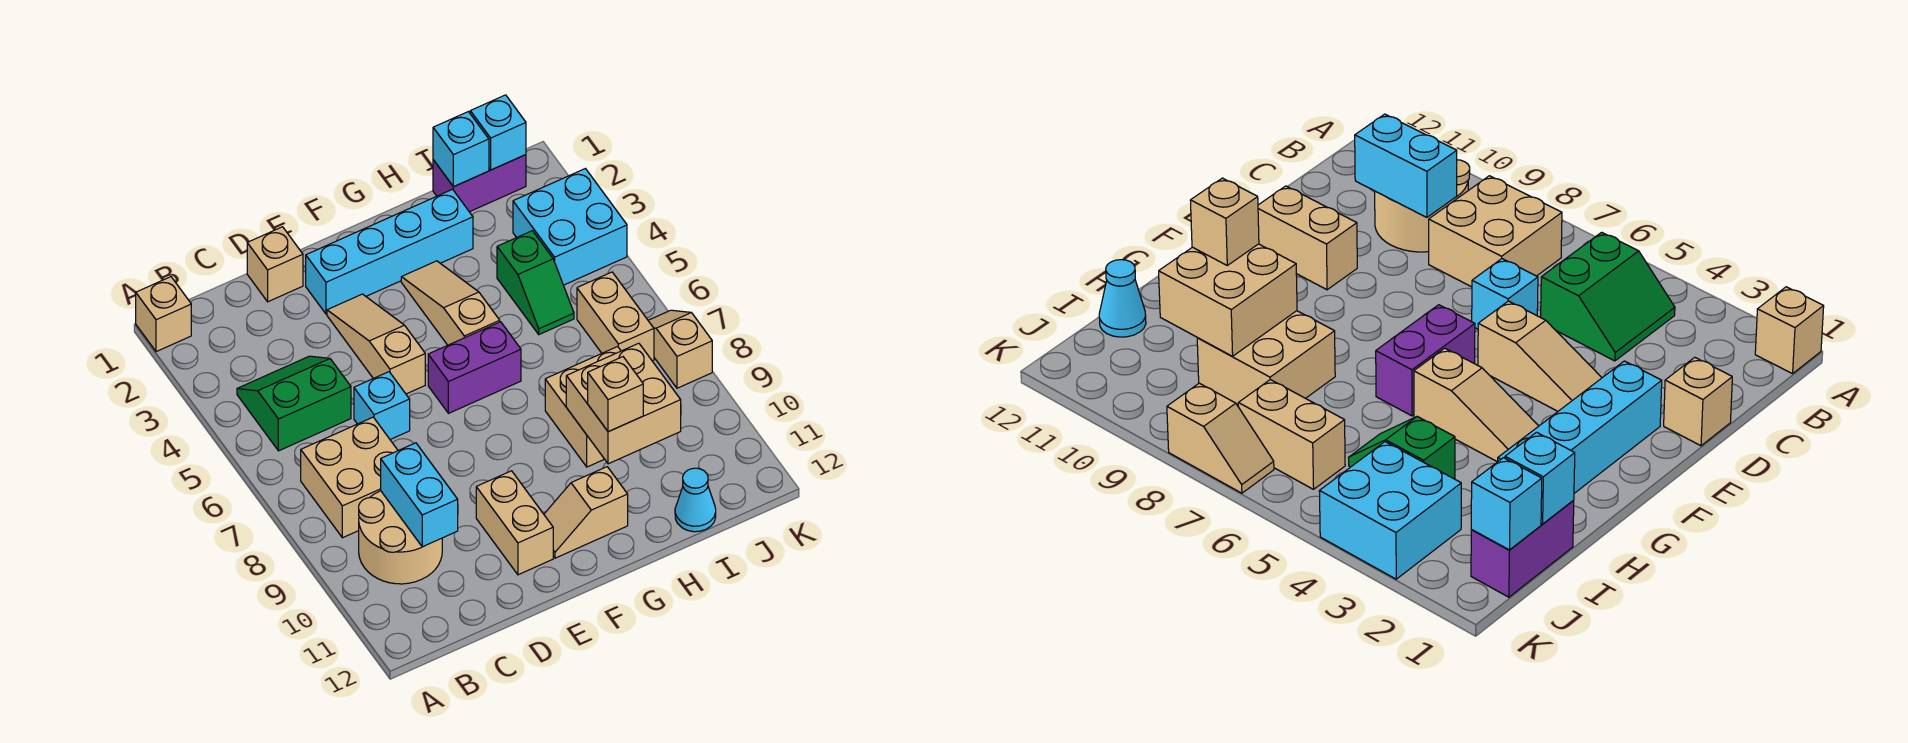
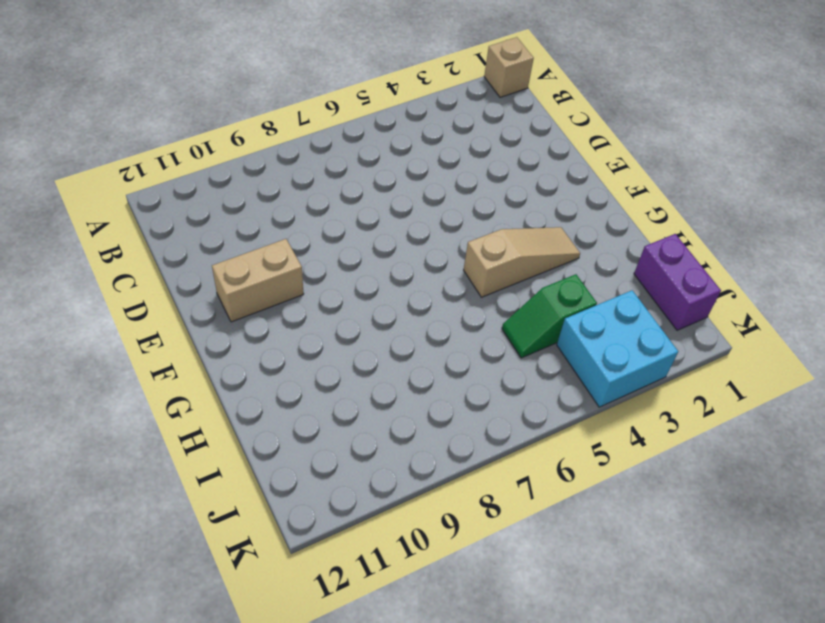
none -> green 2x2 slope [237,356,351,451]
none -> tan 2x2 brick [301,417,398,538]
none -> tan 2x2 round brick [359,491,442,584]

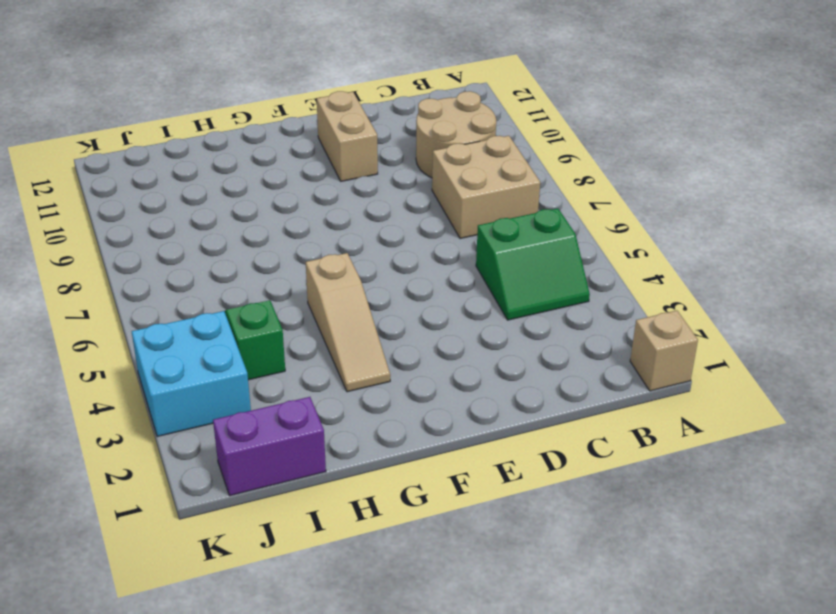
none -> tan 1x1 brick [247,227,303,302]
none -> cyan 1x1 brick [354,372,410,439]
none -> cyan 1x4 brick [306,189,473,314]

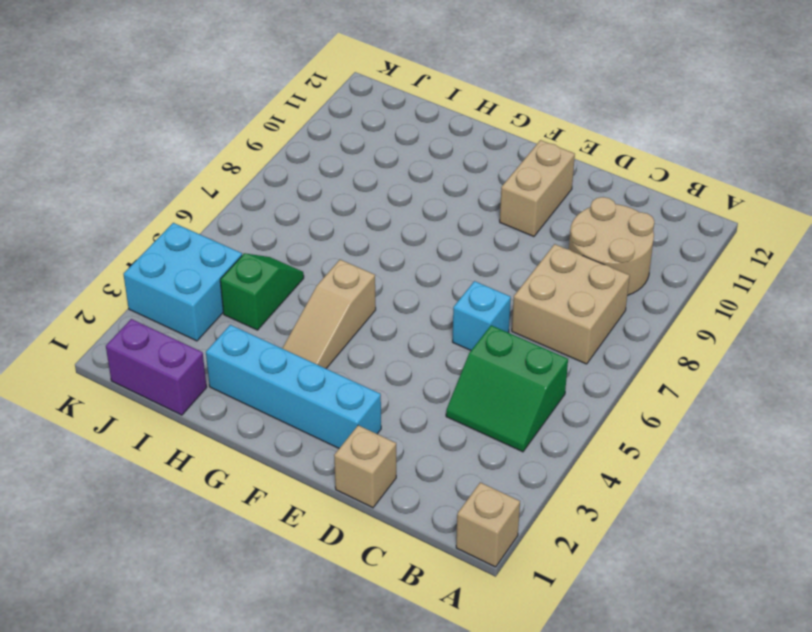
none -> tan 1x3 slope [327,294,425,394]
none -> purple 1x2 brick [428,322,521,413]
none -> tan 1x2 slope [544,467,628,558]

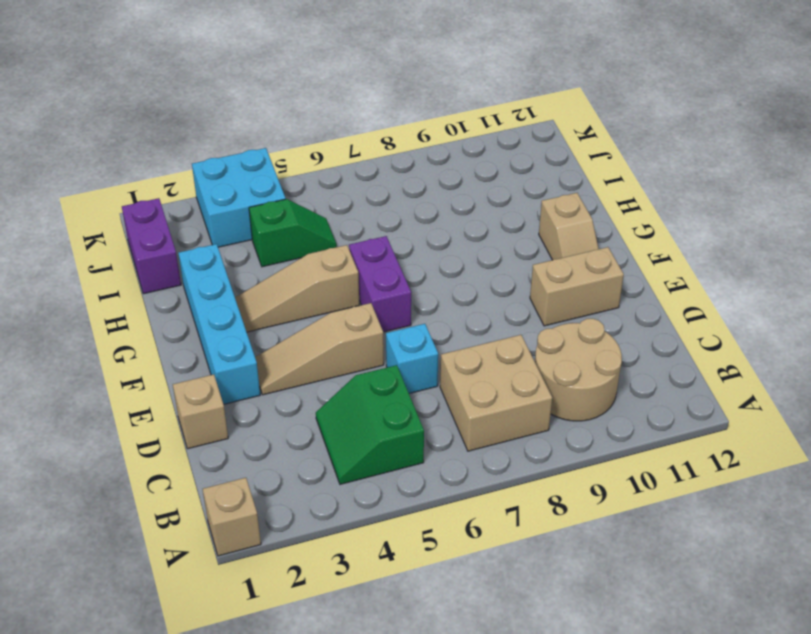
none -> tan 2x2 brick [545,347,621,467]
none -> cyan 1x1 cone [675,468,716,532]
none -> tan 1x2 brick [577,272,654,361]

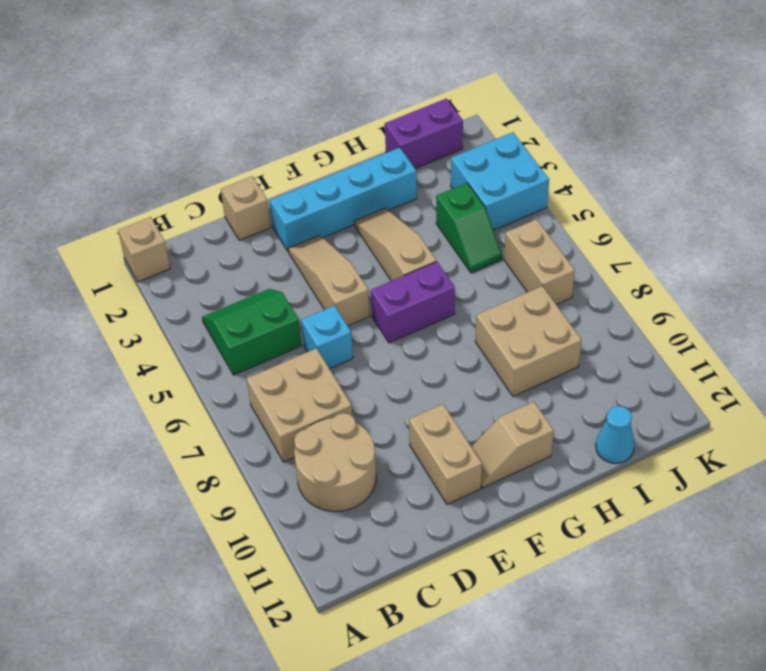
none -> tan 1x2 slope [648,310,712,388]
none -> cyan 1x2 brick [381,443,458,547]
none -> tan 2x2 brick [566,343,681,464]

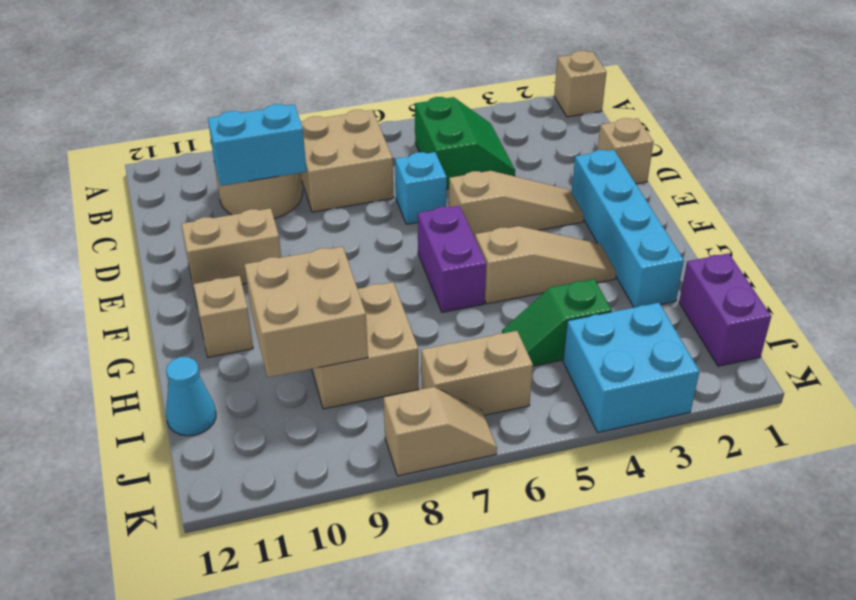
none -> cyan 1x1 brick [433,112,489,187]
none -> cyan 1x1 brick [470,95,526,170]
none -> tan 1x1 brick [588,357,643,432]

